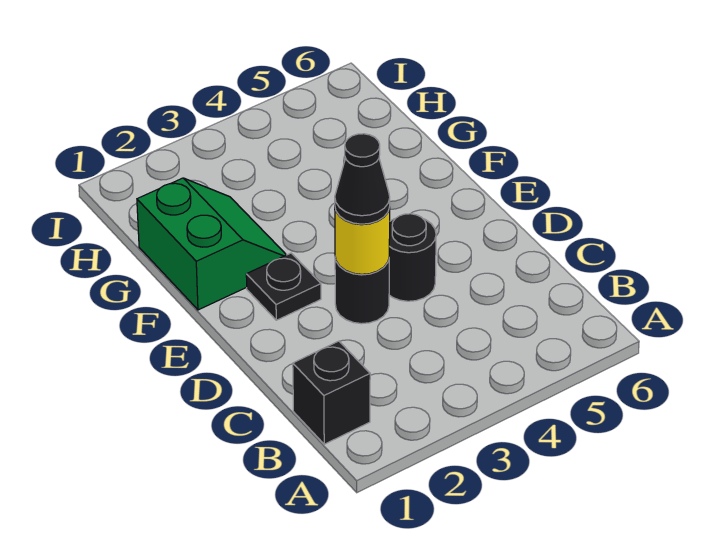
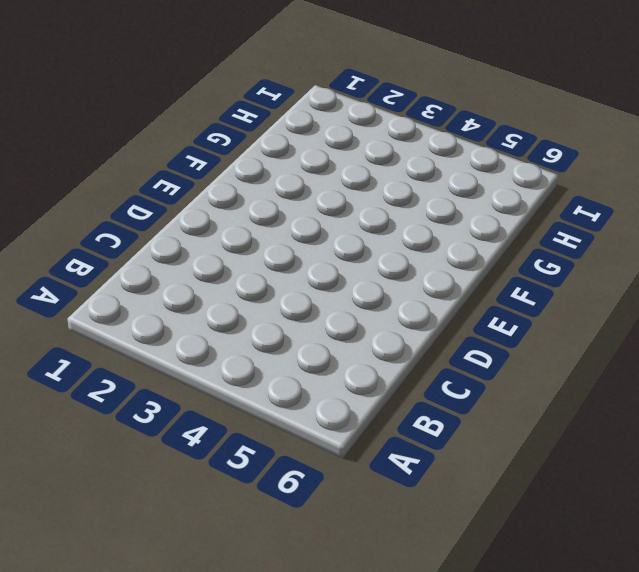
none -> black 1x1 brick [293,341,370,444]
none -> black 1x1 round brick [335,258,389,324]

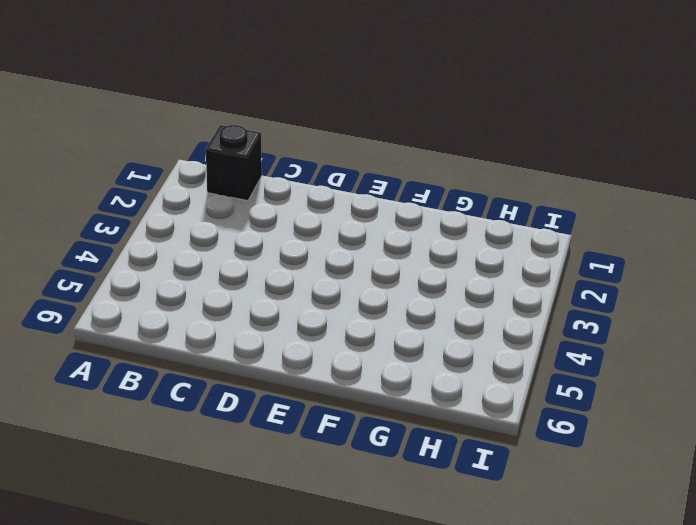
none -> black 1x1 round brick [335,258,389,324]
none -> black 1x1 round brick [389,214,436,301]

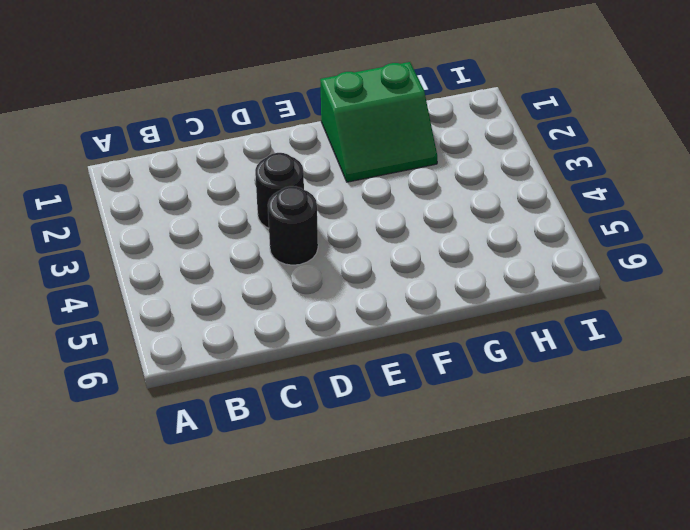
none -> black 1x1 brick [293,341,370,444]
none -> black 1x1 plate [246,253,321,320]

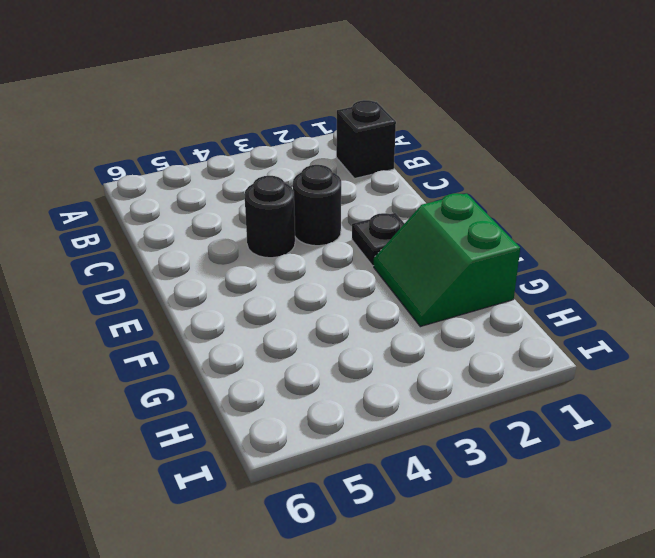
none -> yellow 1x1 round brick [335,208,390,274]
none -> black 1x1 cone [335,134,390,224]

